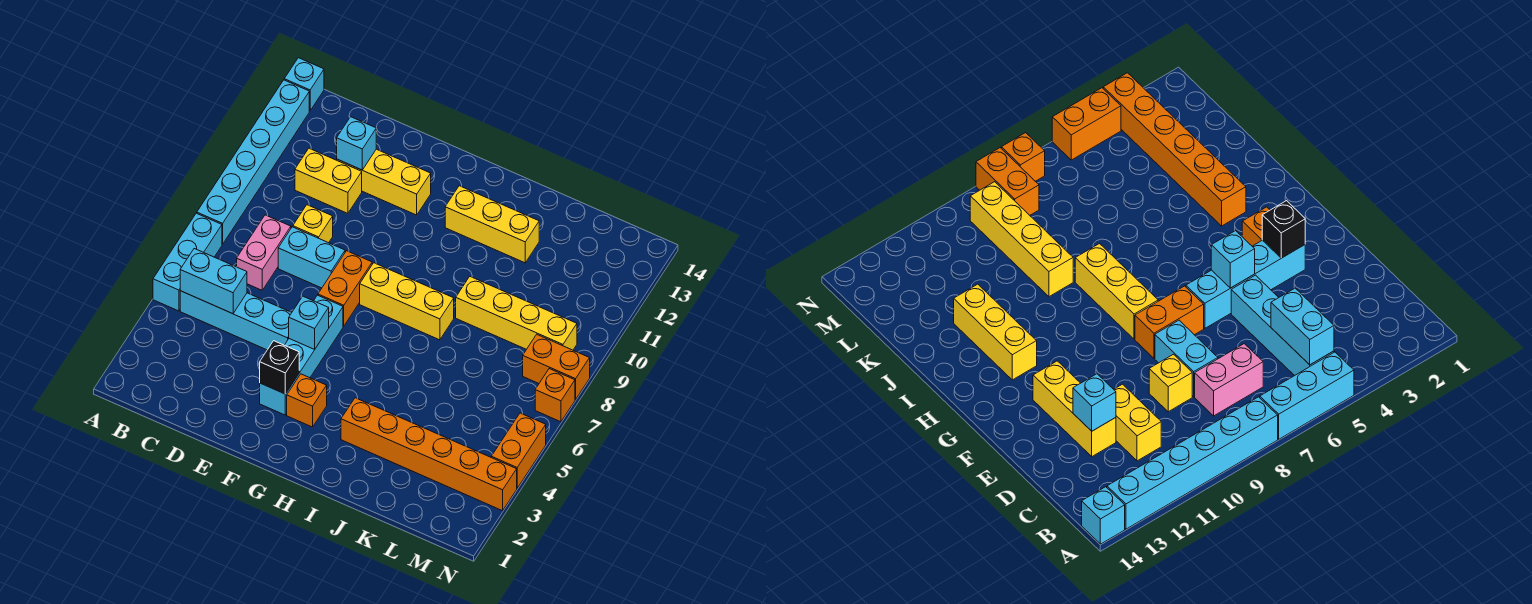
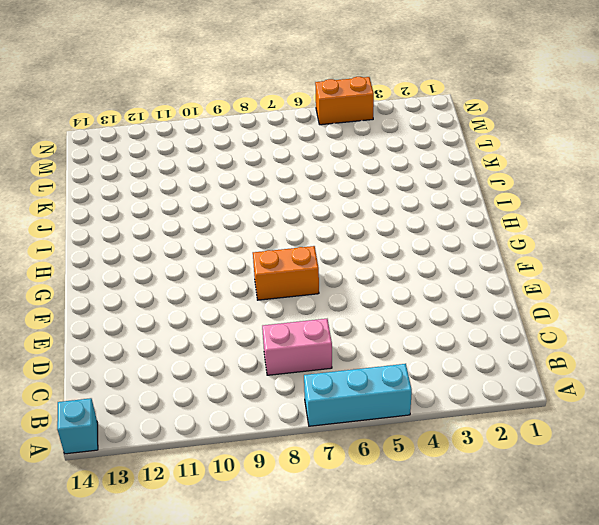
none -> cyan 1x6 brick [197,80,309,244]
none -> cyan 1x4 brick [180,291,292,350]
none -> yellow 1x2 brick [295,148,362,213]

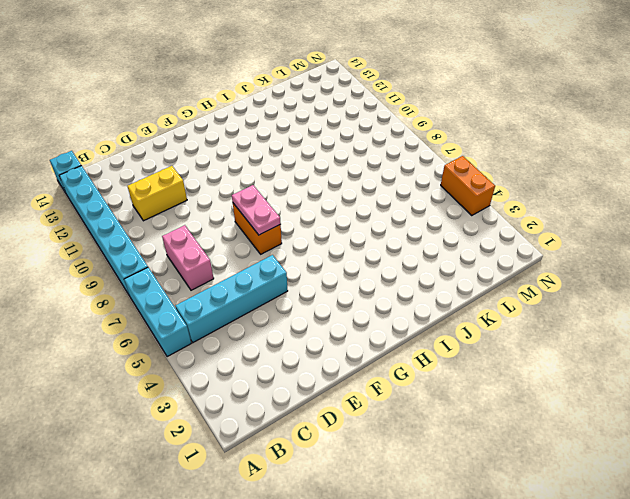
pink 1x2 plate [232,185,281,235] -> none
none -> cyan 1x2 brick [278,227,345,288]
none -> yellow 1x1 brick [293,205,333,243]
none -> yellow 1x3 brick [337,149,431,215]

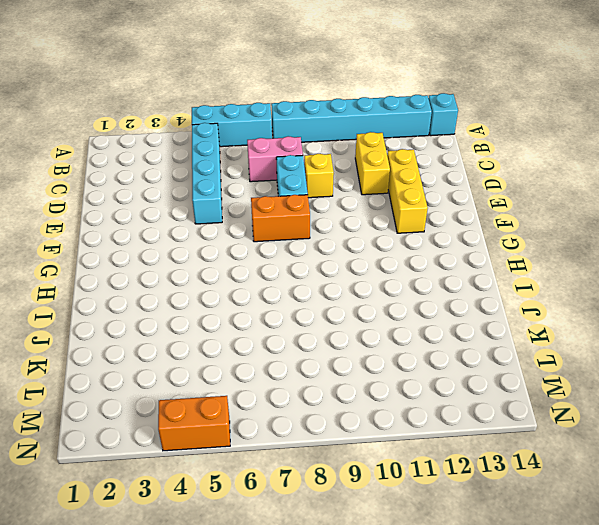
none -> cyan 1x4 brick [260,295,343,415]
none -> orange 1x1 brick [287,374,327,427]
none -> yellow 1x3 brick [360,263,454,340]

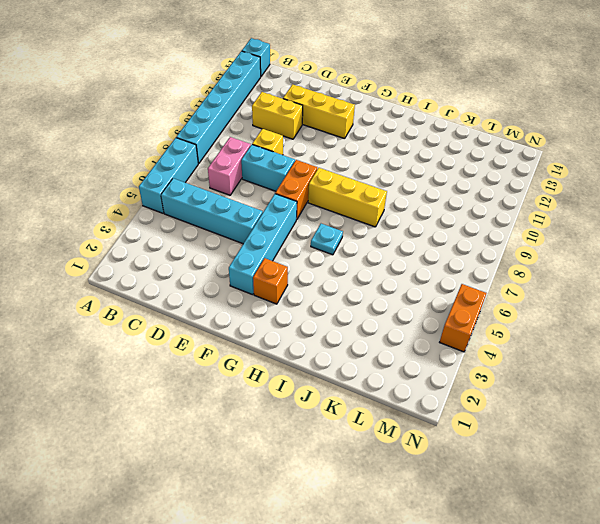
cyan 1x1 plate [311,224,343,255] -> none
none -> yellow 1x3 brick [445,186,539,263]
none -> orange 1x6 brick [341,398,517,511]
none -> yellow 1x4 brick [456,277,577,350]

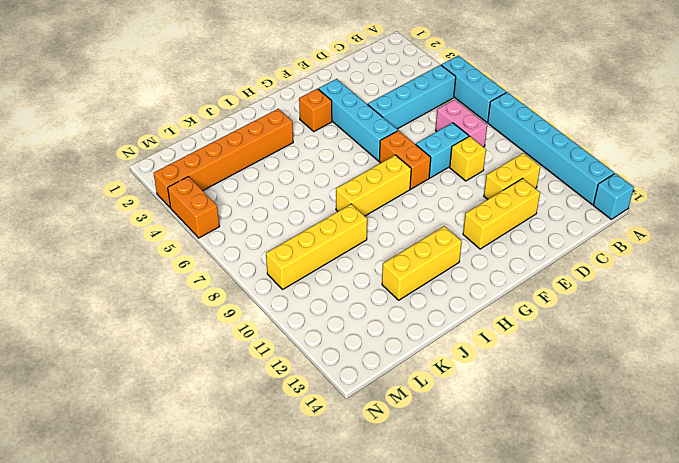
none -> orange 1x2 brick [523,334,590,400]
none -> orange 1x1 brick [535,369,575,422]
none -> cyan 1x2 brick [180,249,247,314]

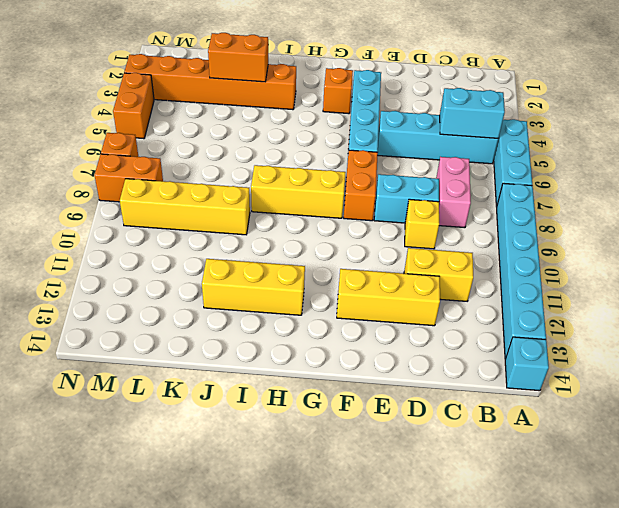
orange 1x2 brick [208,33,268,82] -> none
none -> cyan 1x1 brick [337,117,376,170]
none -> black 1x1 brick [260,341,299,394]
none -> cyan 1x1 brick [289,296,329,349]

